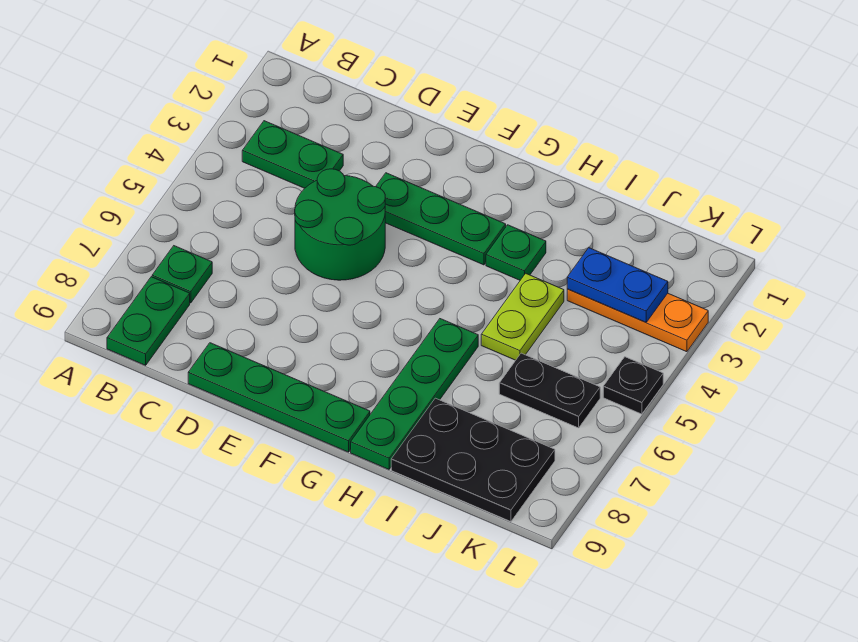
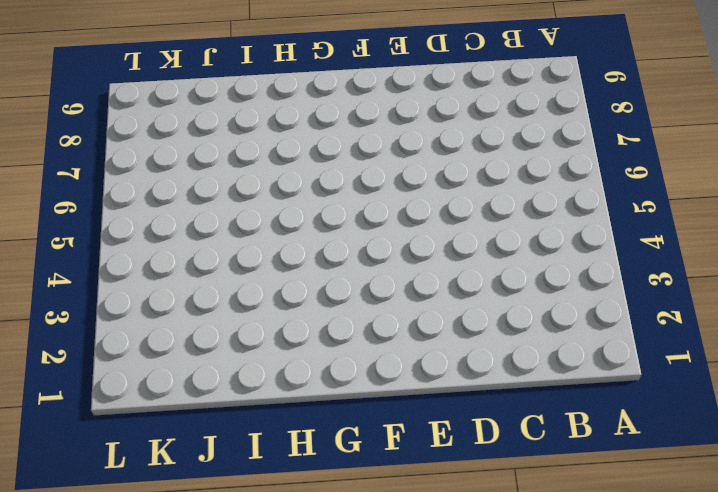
none -> green 1x2 plate [242,121,343,188]
none -> green 1x1 plate [152,246,212,303]
none -> green 1x2 plate [107,277,190,365]

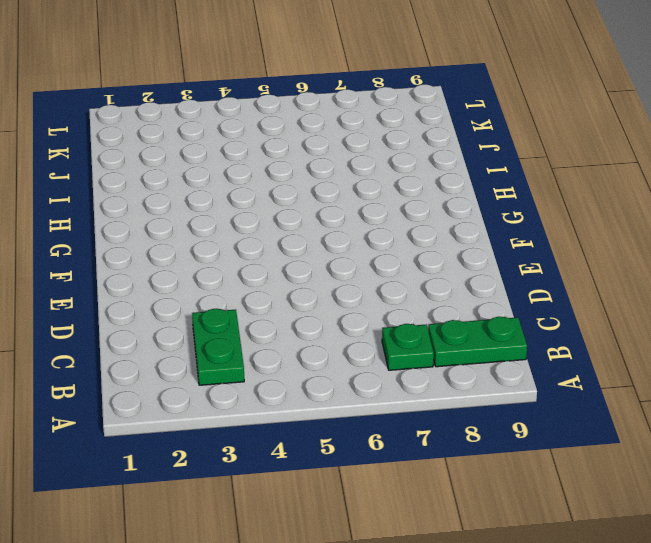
none -> green 2x2 round brick [295,169,385,280]
none -> green 1x4 plate [188,343,370,452]
none -> green 1x3 plate [376,173,506,265]

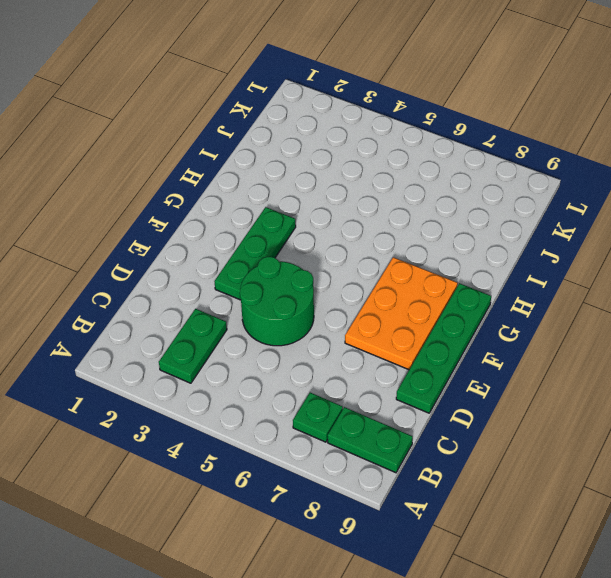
orange 2x3 plate [345,257,458,370] -> none
none -> green 1x1 plate [486,225,546,280]
none -> green 1x4 plate [351,319,478,469]
none -> lime 1x2 plate [481,273,564,360]

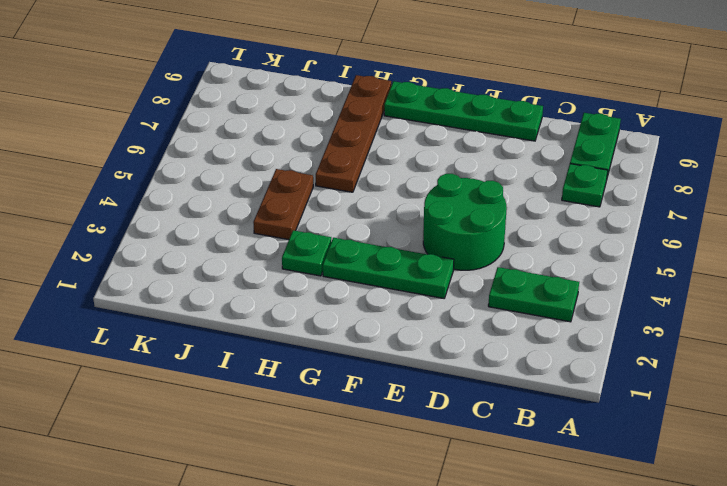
brown 1x4 plate [316,75,391,192] -> green 1x4 plate [351,319,478,469]
brown 1x2 plate [253,169,313,240] -> lime 1x2 plate [481,273,564,360]
none -> black 2x3 plate [391,398,555,522]
none -> orange 1x3 plate [567,289,708,352]
none -> black 1x2 plate [499,353,600,428]

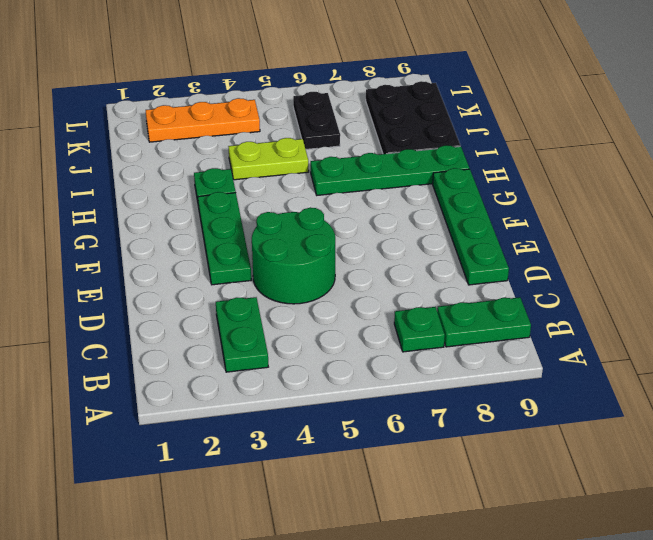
orange 1x3 plate [146,98,260,142] -> orange 1x3 plate turned to [567,289,708,352]
none -> black 1x1 plate [603,357,663,414]
none -> blue 1x2 plate [567,248,668,322]

